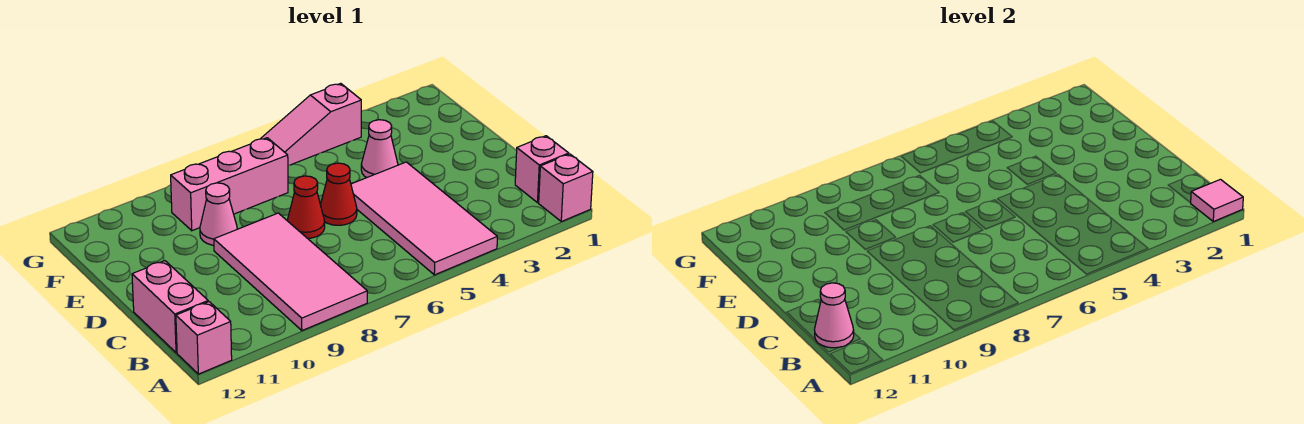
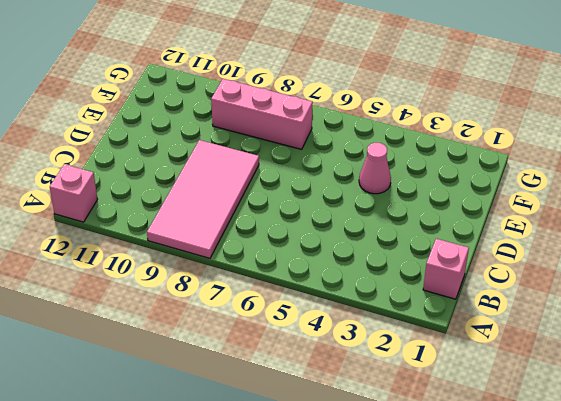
none -> pink 1x1 brick [539,154,593,221]
none -> pink 2x4 tile [351,162,497,275]
none -> pink 1x2 brick [132,261,208,353]

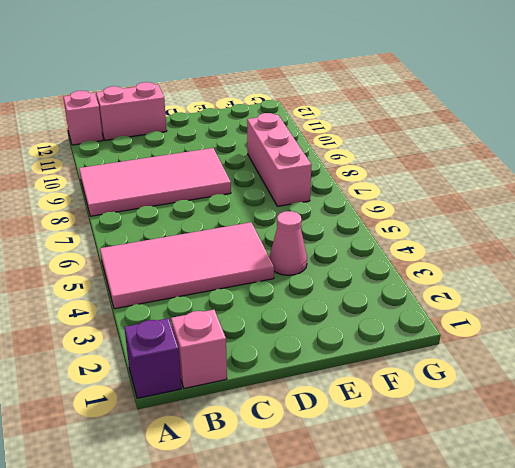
purple 1x1 brick [124,318,181,398] -> pink 1x1 brick [539,154,593,221]
none -> red 1x1 cone [320,163,357,225]
none -> red 1x1 cone [287,176,325,238]
none -> pink 1x1 cone [200,183,237,245]

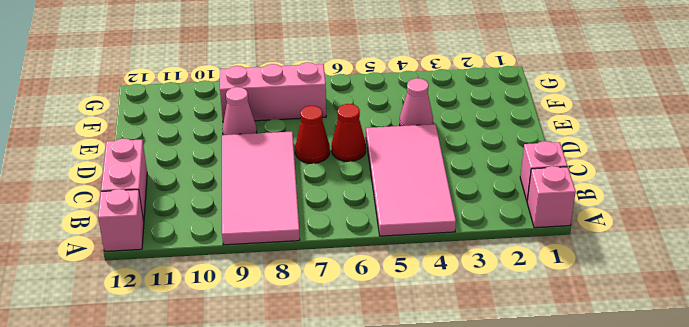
none -> pink 1x3 slope [261,83,361,165]
none -> pink 1x1 tile [1191,179,1243,221]
none -> pink 1x1 cone [815,283,854,348]

